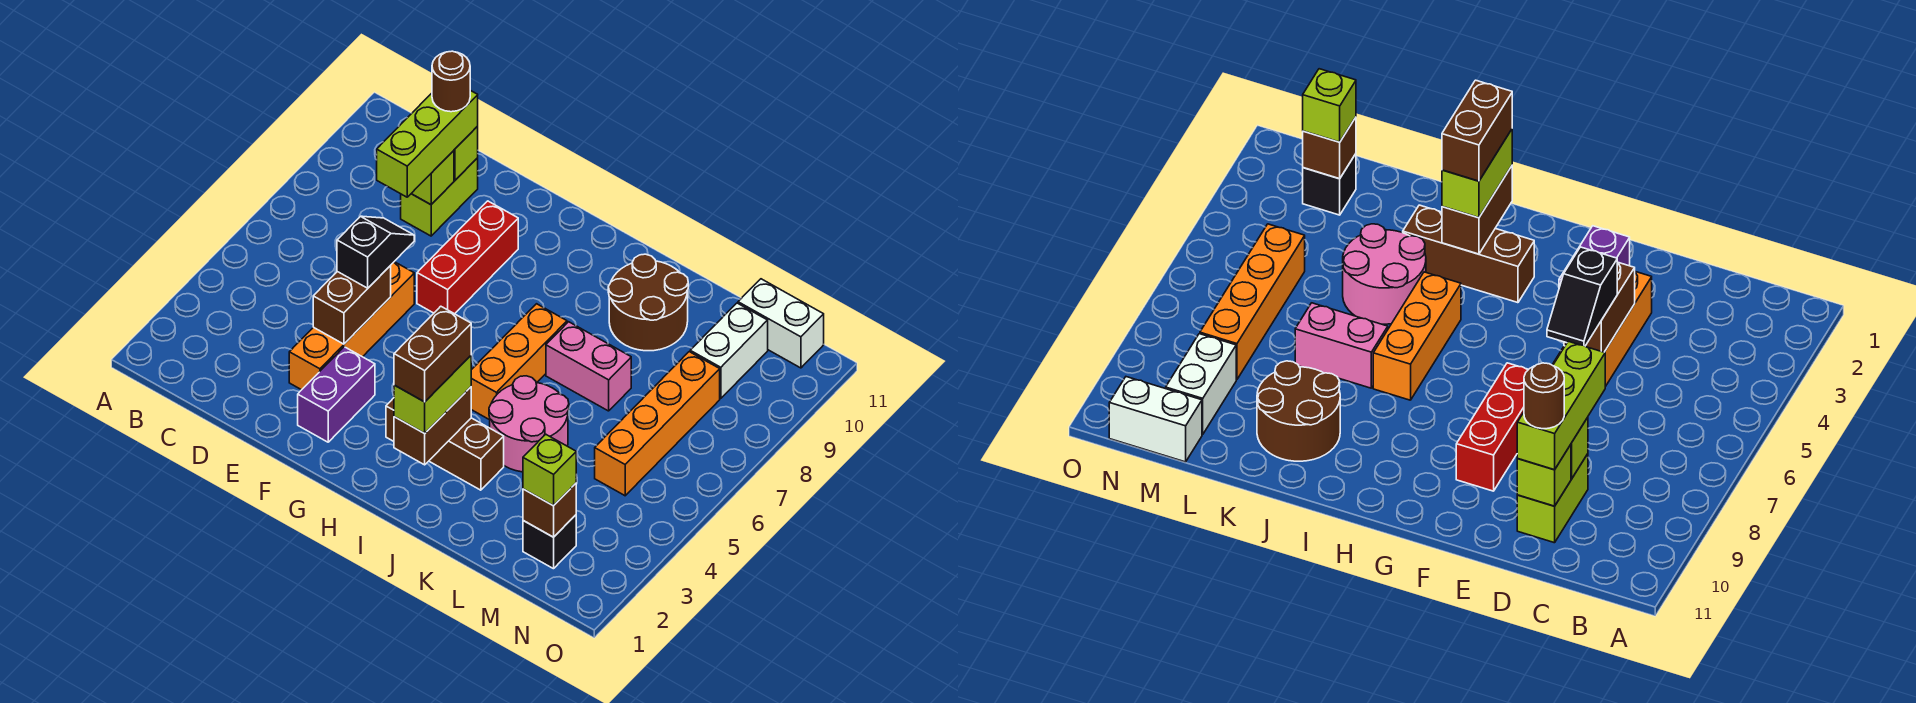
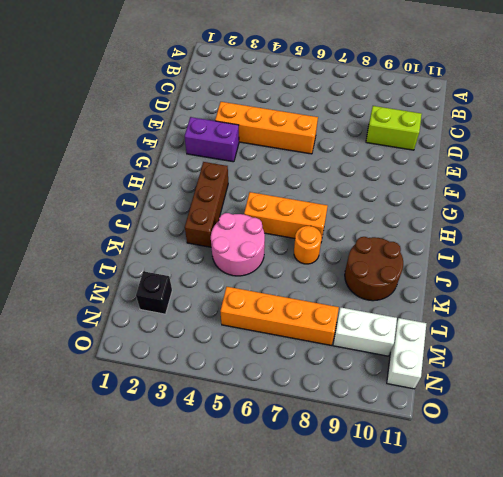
orange 1x1 round brick [294,226,322,264] -> pink 1x2 brick [546,322,631,411]
none -> red 1x3 brick [417,201,518,314]
none -> lime 1x1 brick [411,151,454,205]
none -> lime 1x1 brick [454,126,478,180]

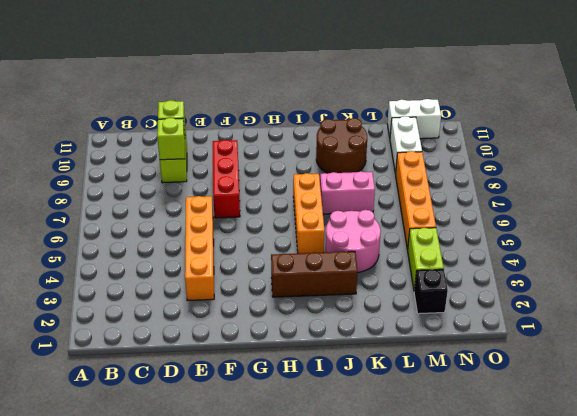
lime 1x2 brick [407,228,444,290] -> lime 1x2 brick moved to [394,356,471,433]
none -> purple 1x2 brick [298,347,375,442]
none -> brown 1x2 brick [313,266,391,344]
none -> brown 1x2 brick [394,387,471,465]

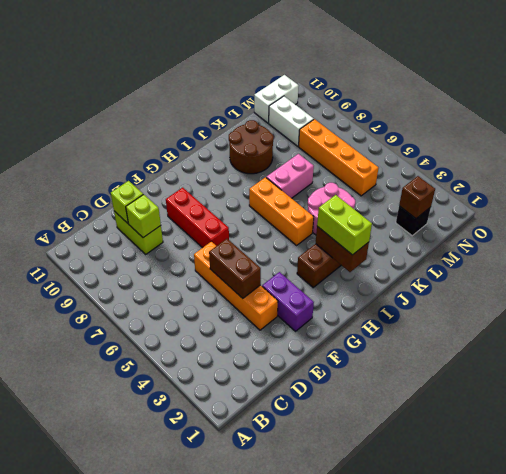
none -> lime 1x3 brick [377,90,478,197]
none -> black 1x2 slope [337,216,414,288]
none -> lime 1x1 brick [523,434,576,506]

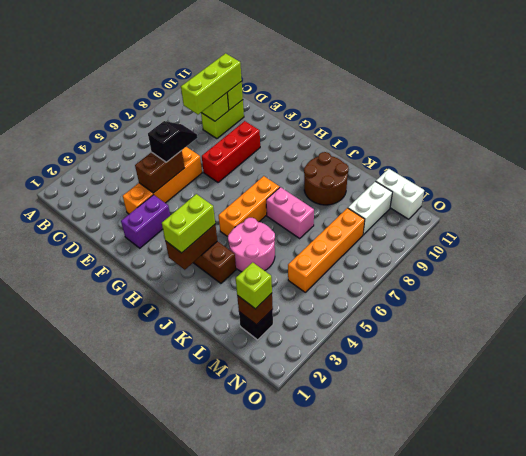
none -> brown 1x1 round brick [432,51,470,112]
none -> brown 1x2 brick [394,306,471,402]

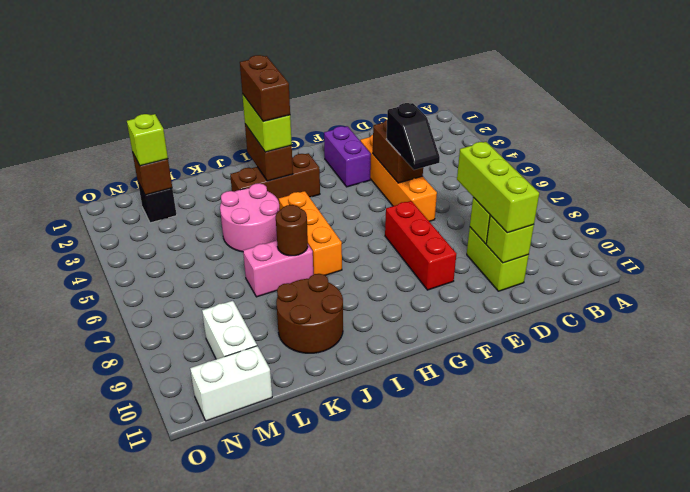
brown 1x1 round brick [276,205,308,256] -> brown 1x1 round brick moved to [432,51,470,112]
none -> orange 1x4 brick [595,352,720,496]

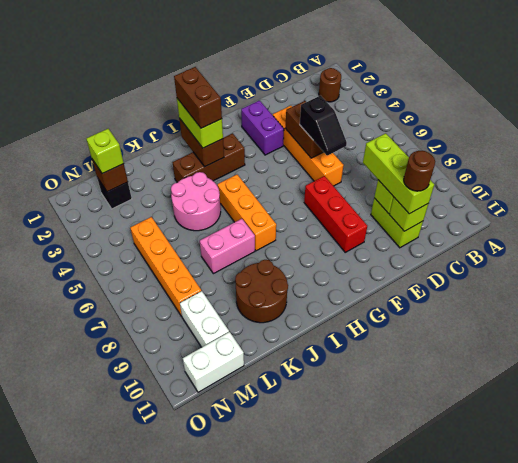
brown 1x1 round brick [319,68,341,102] -> none

